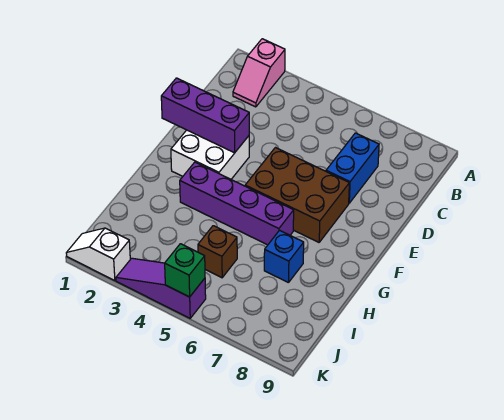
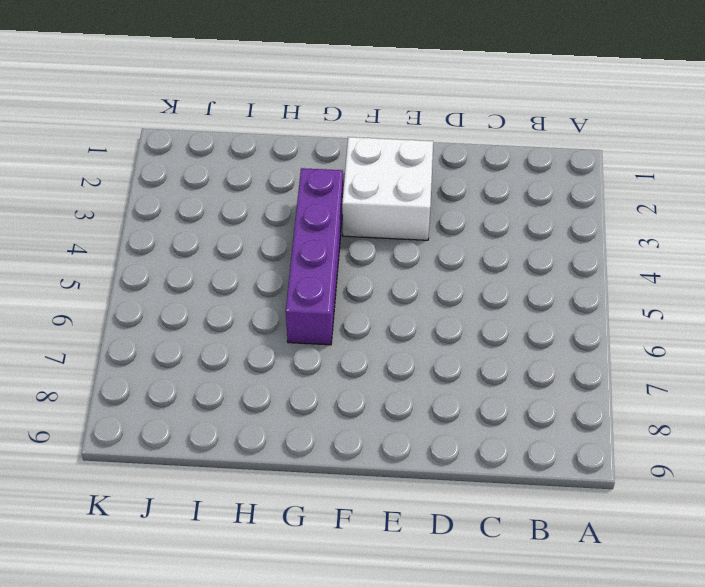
none -> pink 1x2 slope [233,39,285,107]
none -> blue 1x2 brick [326,133,379,203]

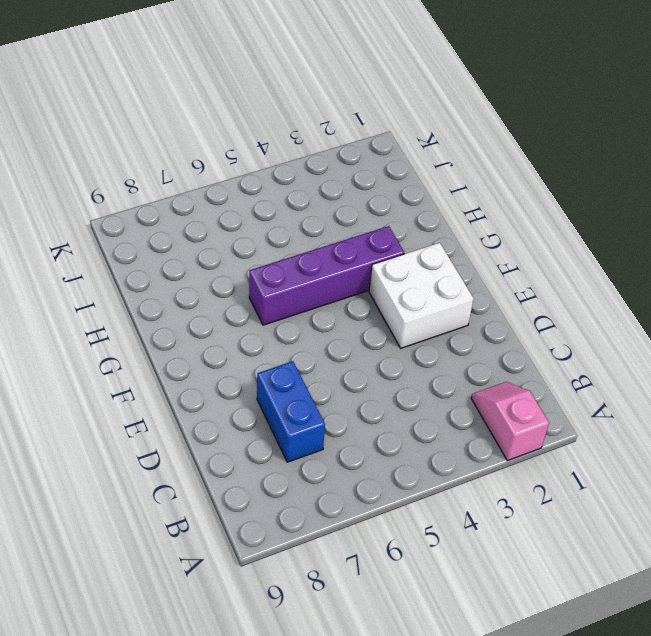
none -> brown 2x3 brick [245,148,349,242]
none -> blue 1x1 brick [264,230,304,283]

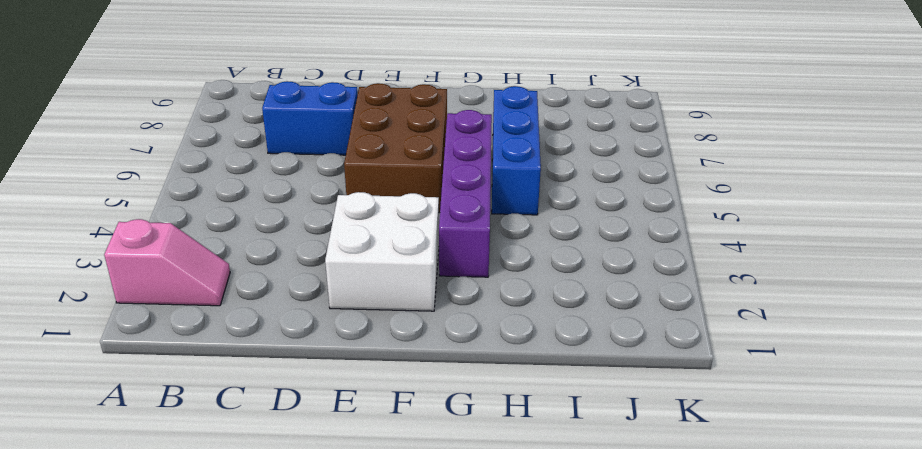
blue 1x3 brick [492,86,541,215] -> blue 1x1 brick [264,230,304,283]
none -> brown 1x1 brick [198,226,237,278]
none -> white 1x2 slope [66,228,130,281]

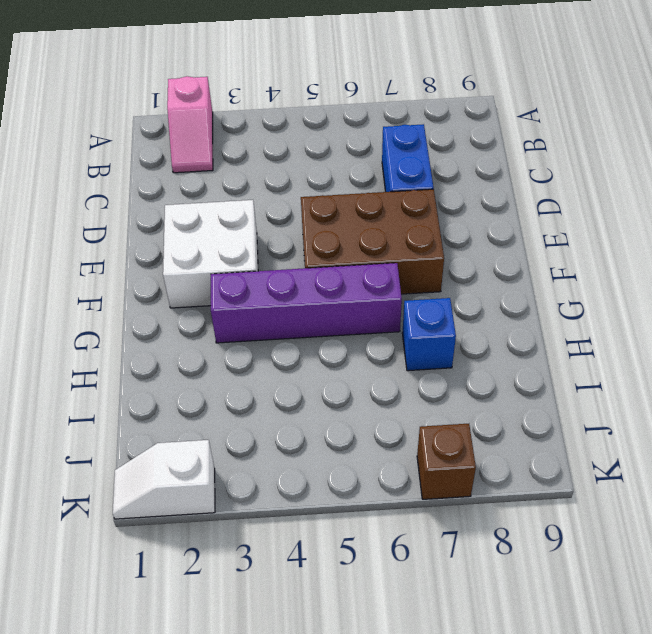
brown 1x1 brick [417,424,476,499] -> brown 1x1 brick moved to [198,226,237,278]
none -> purple 1x3 slope [116,258,206,318]
none -> purple 1x3 brick [161,78,249,153]

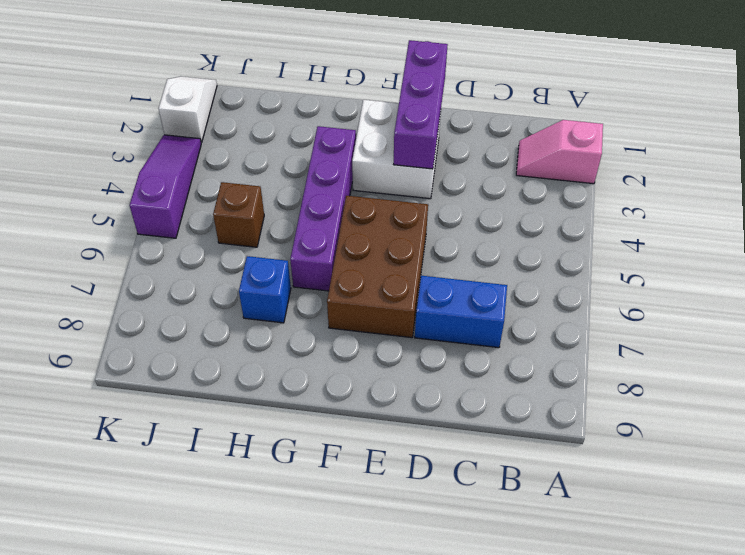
none -> green 1x1 brick [165,244,205,297]

